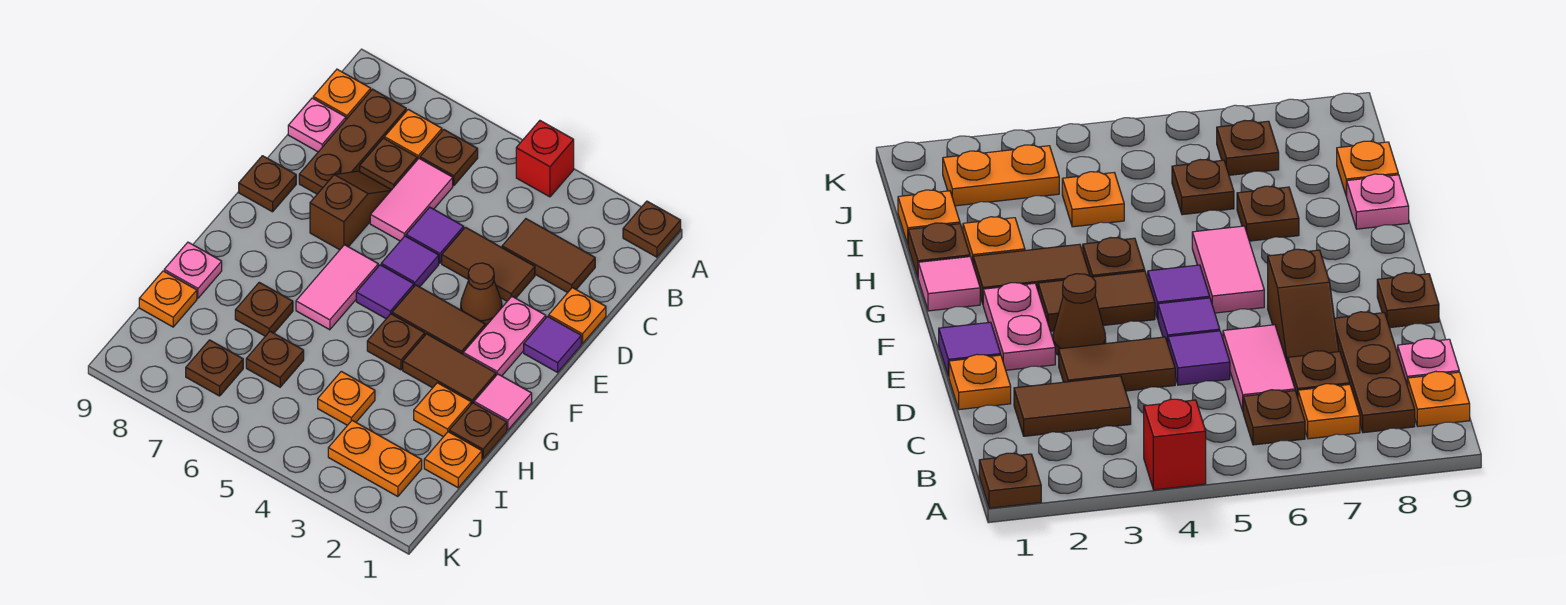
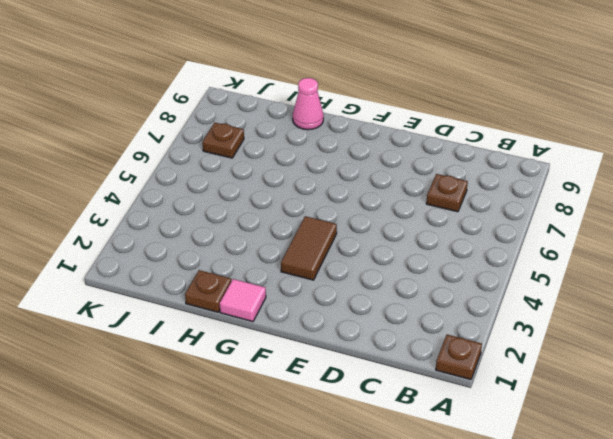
pink 1x1 cone [293,78,324,130] -> pink 1x1 plate [164,242,222,298]
none -> red 1x1 brick [516,121,574,197]
none -> brown 1x1 plate [420,130,478,185]
none -> orange 1x1 plate [384,109,442,160]
none -> brown 1x3 plate [299,89,406,194]

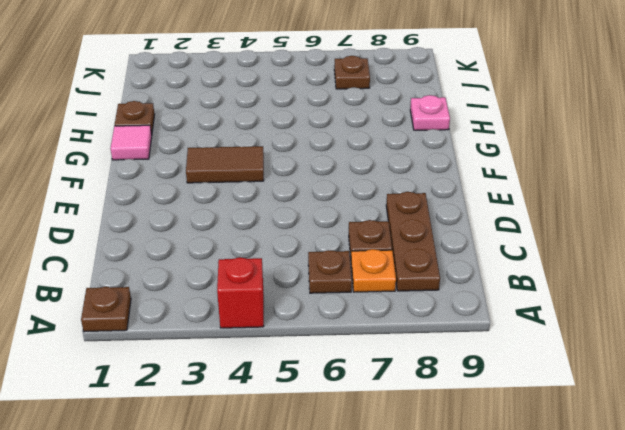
none -> orange 1x1 plate [313,69,371,119]
none -> brown 1x2 tile [502,219,595,293]
none -> pink 1x2 tile [370,158,453,241]
none -> pink 1x1 plate [288,98,346,152]

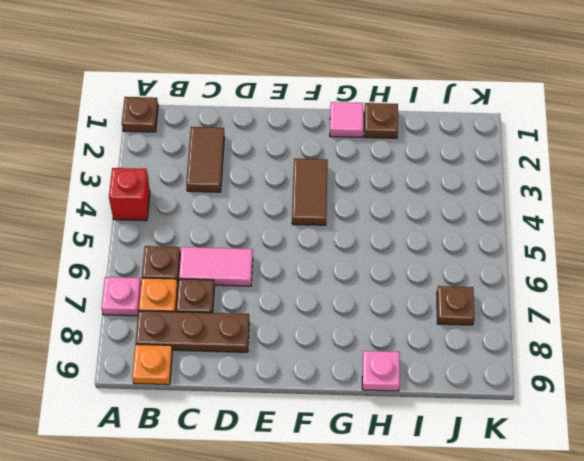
pink 1x1 plate [101,277,141,316] -> pink 1x1 plate moved to [288,98,346,152]
none -> orange 1x1 plate [549,288,606,344]
none -> brown 1x2 tile [442,227,535,301]
none -> purple 1x1 tile [406,207,464,263]
none -> brown 1x2 slope [310,171,391,250]

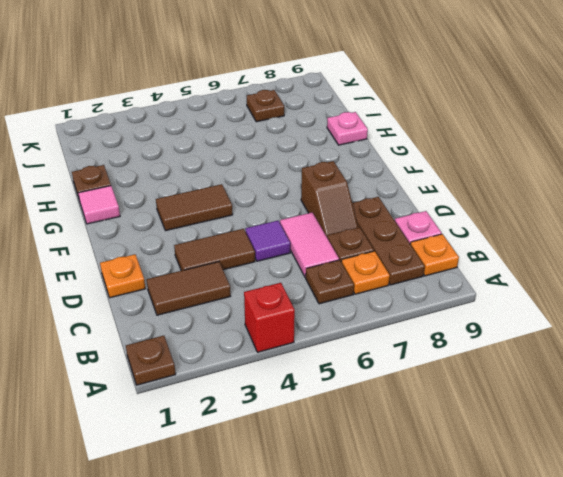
none -> purple 1x1 tile [524,316,581,372]
none -> pink 1x2 plate [463,296,546,376]
none -> brown 1x1 cone [461,263,502,325]
none -> purple 1x1 tile [381,236,439,287]

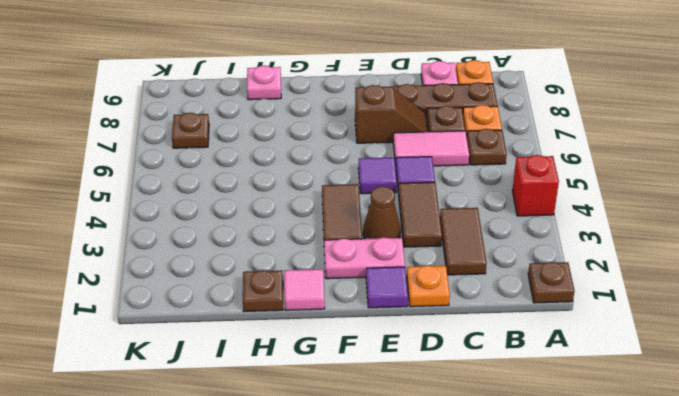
none -> brown 1x1 plate [239,156,296,212]
none -> purple 1x1 tile [356,265,414,319]
none -> pink 1x2 tile [296,245,378,330]
none -> brown 1x2 tile [403,334,496,404]

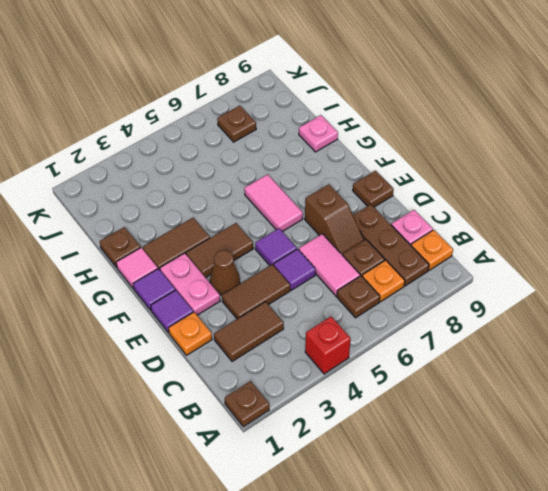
purple 1x1 tile [133,269,175,310] -> purple 1x1 tile moved to [356,265,414,319]
none -> brown 1x1 plate [367,314,425,370]
none -> orange 1x1 plate [414,383,471,437]
none -> brown 1x1 plate [235,282,293,336]
none -> orange 1x1 plate [424,432,482,488]

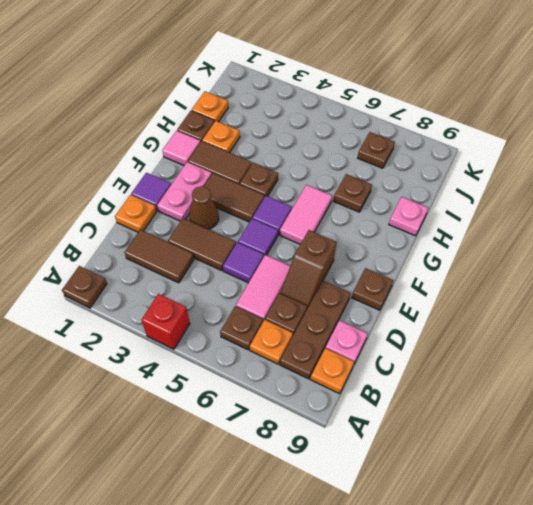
none -> orange 1x1 plate [318,371,375,425]
none -> brown 1x1 plate [246,331,304,387]
none -> orange 1x1 plate [139,271,197,327]
none -> orange 1x2 plate [328,420,422,497]

